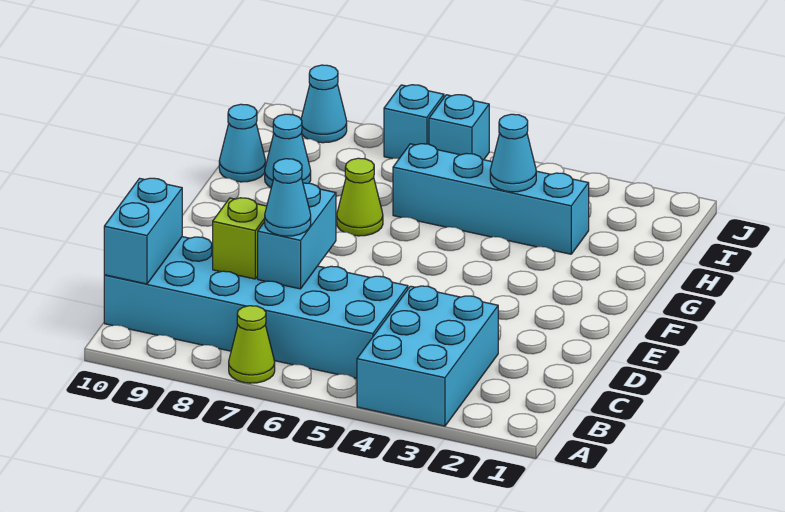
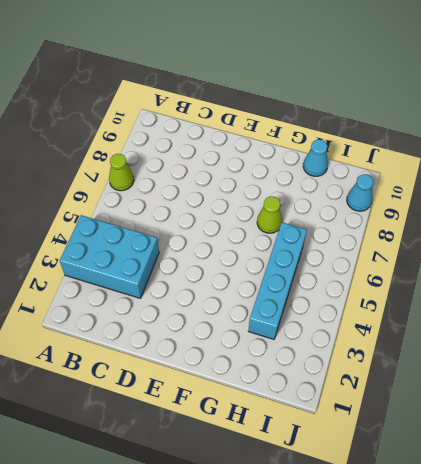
none -> cyan 2x6 brick [104,237,408,379]
none -> cyan 1x1 cone [265,114,311,187]
none -> cyan 1x1 brick [429,95,489,160]

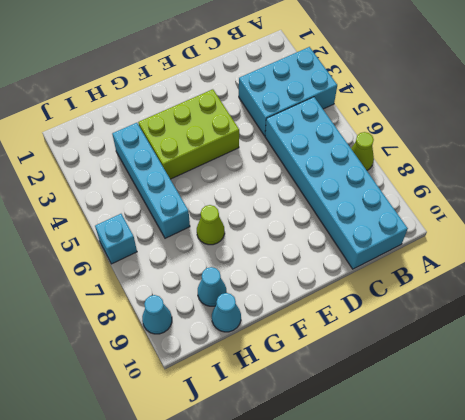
lime 2x3 brick [138,89,239,179] -> none
none -> cyan 1x1 brick [384,85,444,159]
none -> cyan 1x2 brick [104,178,182,284]
none -> cyan 1x2 brick [258,183,336,289]

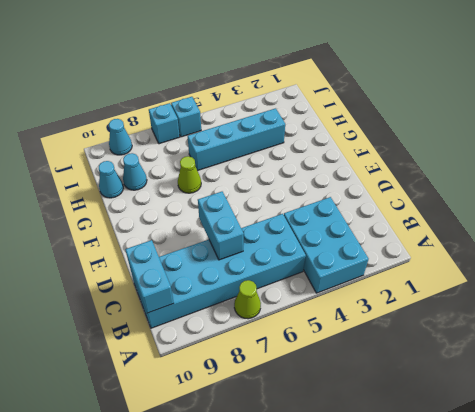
none -> lime 1x1 brick [213,198,267,279]
none -> cyan 1x1 cone [490,114,536,192]
none -> cyan 1x1 cone [265,159,311,236]

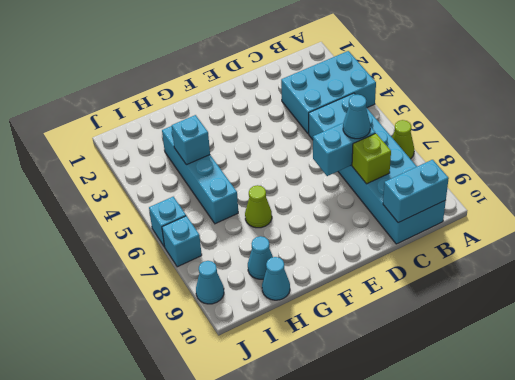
cyan 1x1 brick [172,115,210,165] -> cyan 1x1 cone [490,114,536,192]

